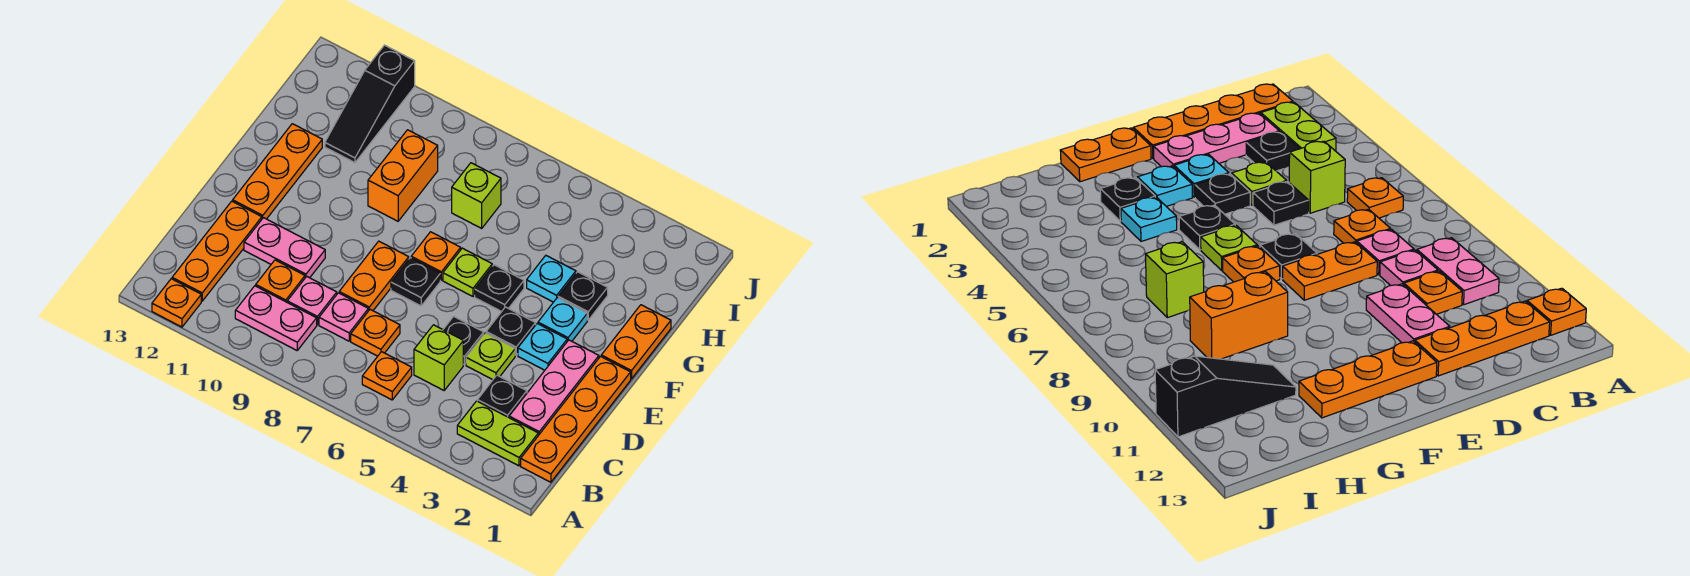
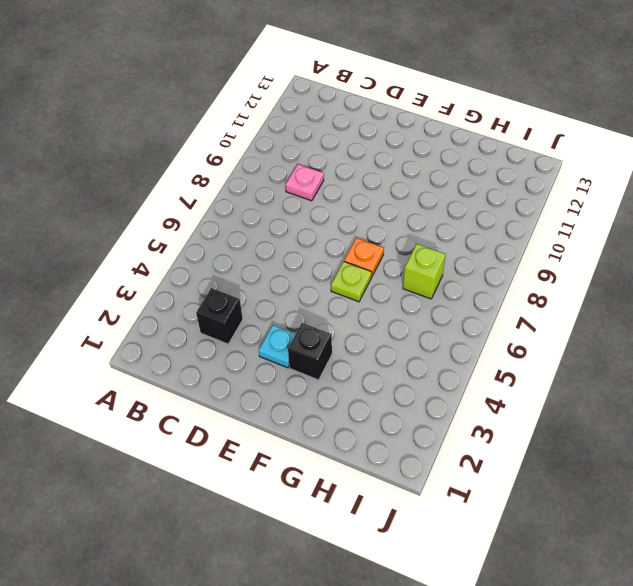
black 1x1 brick [196,288,243,344] -> black 1x1 plate [477,375,527,417]
black 1x1 brick [288,323,332,380] -> cyan 1x1 plate [538,298,587,341]
none -> orange 1x1 plate [152,279,201,327]
none -> orange 1x4 plate [521,356,631,482]
none -> lime 1x2 plate [457,401,538,466]
none -> orange 1x1 plate [362,352,412,400]

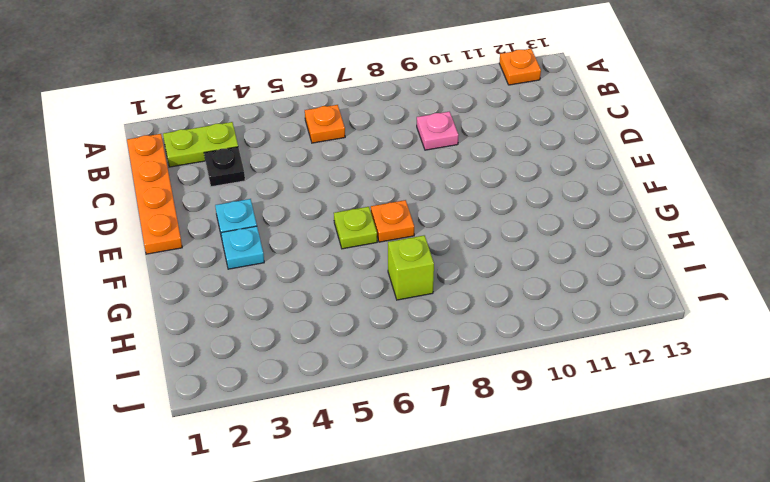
none -> pink 1x2 plate [235,286,317,350]
none -> orange 1x3 plate [172,201,262,301]
none -> pink 1x3 plate [509,340,599,435]
none -> lime 1x1 brick [414,325,463,390]

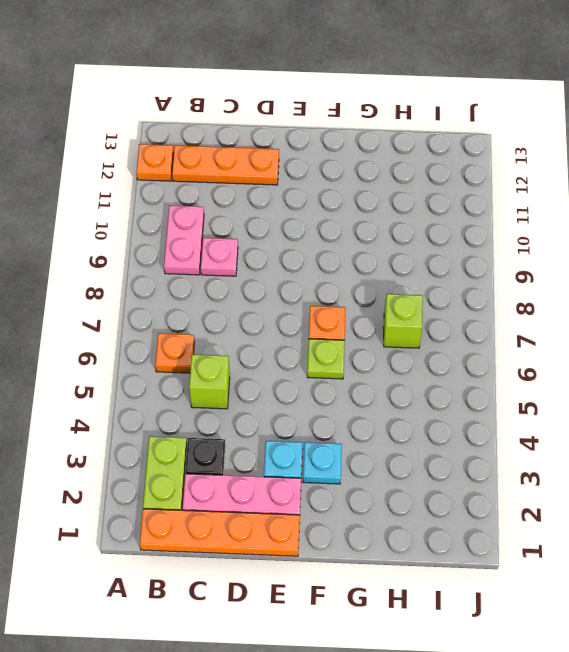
none -> orange 1x1 plate [351,309,400,356]
none -> pink 1x1 plate [319,293,368,341]
none -> orange 1x1 plate [256,260,305,302]
none -> lime 1x1 plate [466,333,515,380]

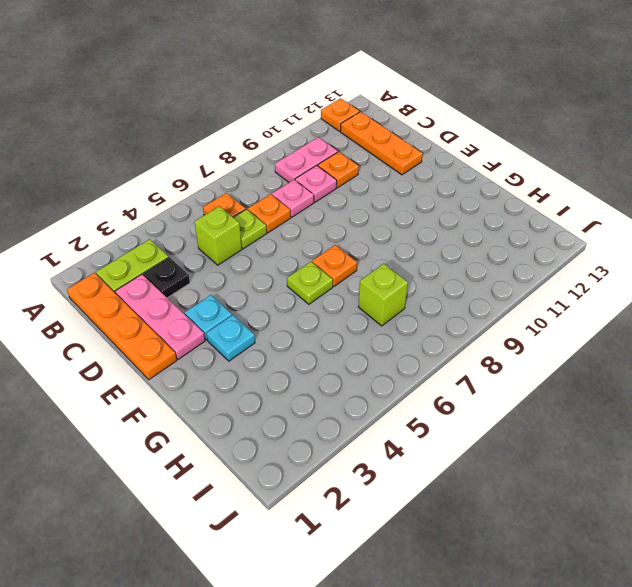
lime 1x1 plate [233,209,267,249] -> lime 1x1 plate moved to [466,333,515,380]
none -> black 1x1 plate [443,316,484,365]
none -> orange 1x2 plate [339,241,409,311]
none -> pink 1x2 plate [244,218,325,278]
none -> black 1x1 plate [486,307,536,355]

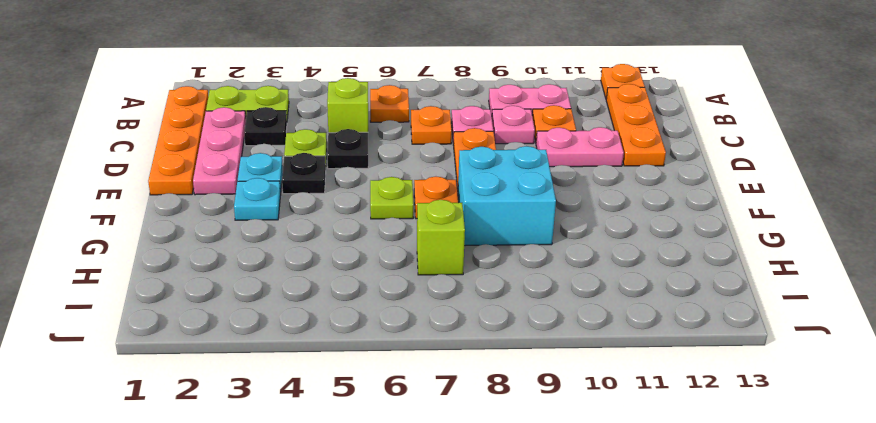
cyan 2x2 brick [458,146,556,246] -> orange 1x2 brick [368,130,438,221]
none -> black 1x1 plate [391,258,440,306]
none -> orange 1x3 plate [233,124,322,219]
none -> orange 1x2 plate [601,305,671,379]
none -> black 1x1 plate [475,265,524,312]

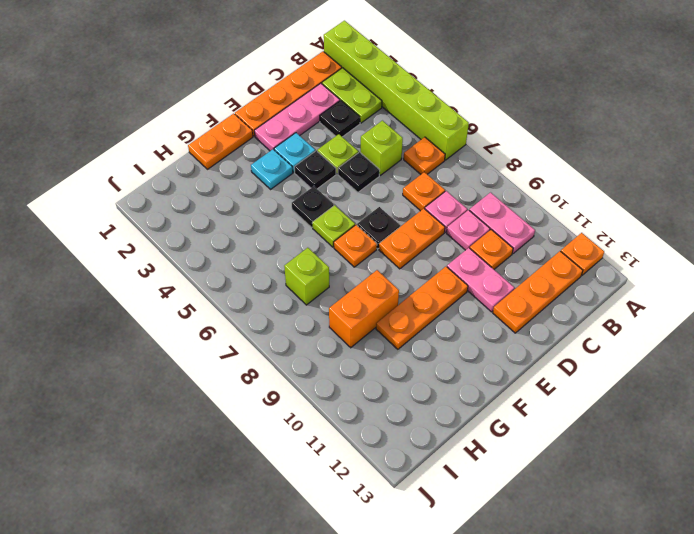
lime 1x6 brick [324,21,469,160] -> none
orange 1x3 plate [376,267,468,349] -> orange 1x3 plate moved to [233,124,322,219]
none -> black 1x1 plate [558,272,608,320]
none -> cyan 1x1 plate [527,256,576,302]
none -> black 1x3 slope [325,45,415,163]

